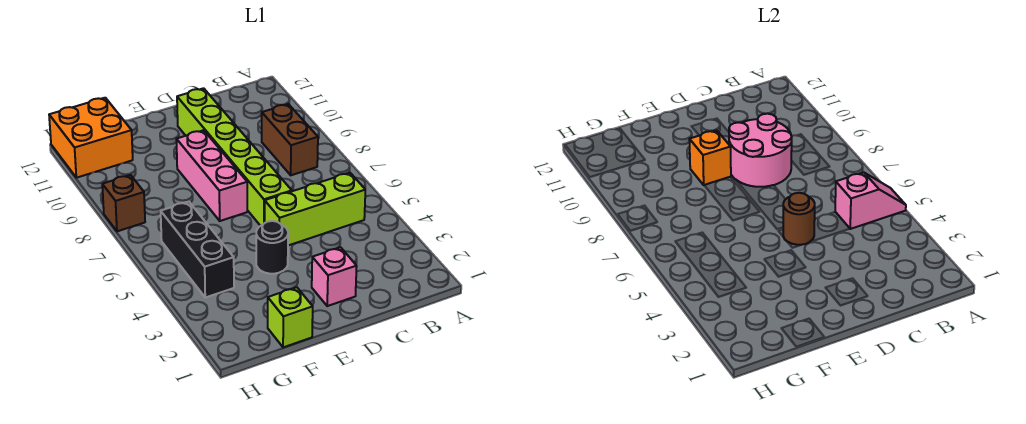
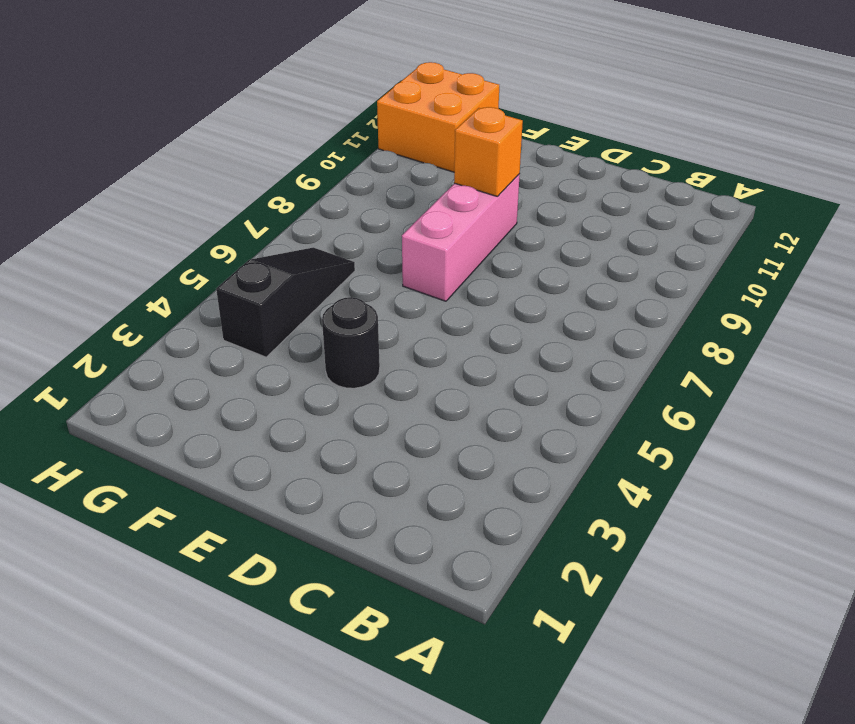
black 1x3 slope [216,247,355,357] -> black 1x3 brick [161,202,234,298]
none -> lime 1x3 brick [265,173,365,245]
none -> brown 1x2 brick [262,104,318,175]
none -> pink 1x1 brick [312,247,357,306]

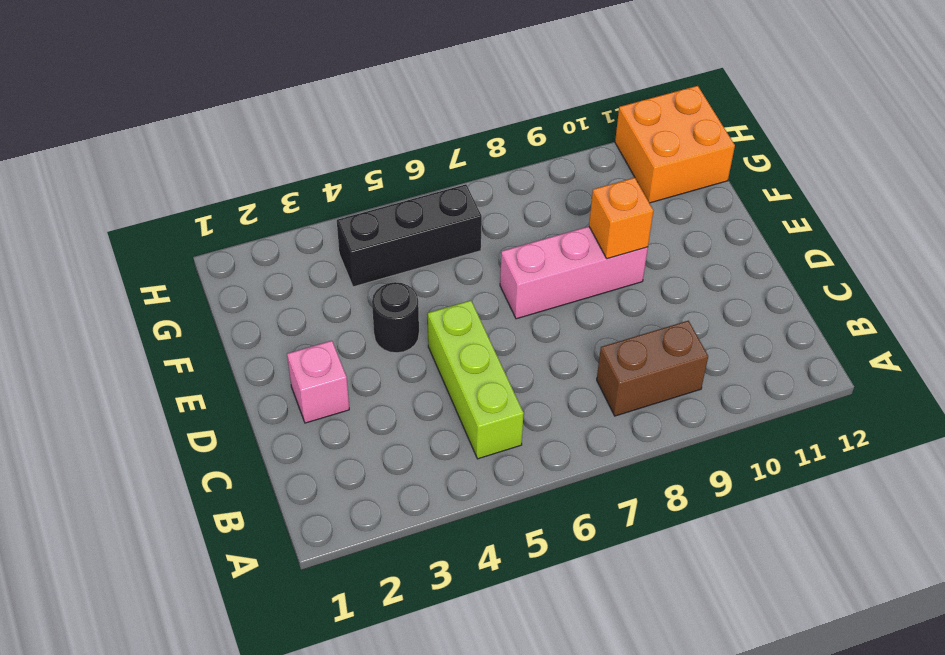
none -> lime 1x6 brick [177,88,292,226]
none -> lime 1x1 brick [268,287,313,347]
none -> brown 1x1 brick [102,175,145,231]

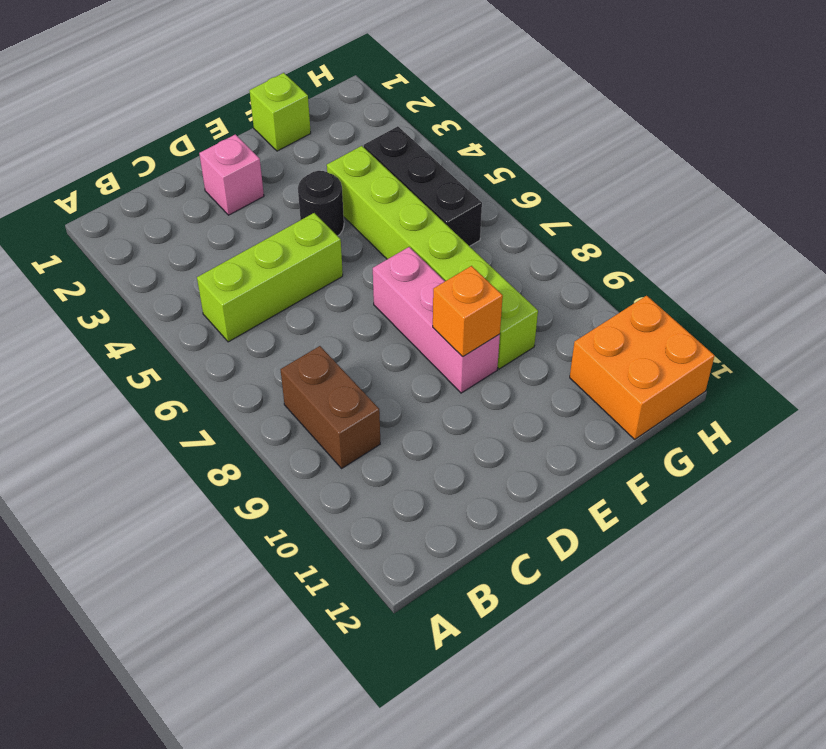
lime 1x6 brick [327,146,538,369] -> lime 1x6 brick moved to [177,88,292,226]
none -> brown 1x1 brick [102,175,145,231]
none -> pink 1x2 slope [835,172,906,229]
none -> pink 2x2 round brick [729,114,792,187]

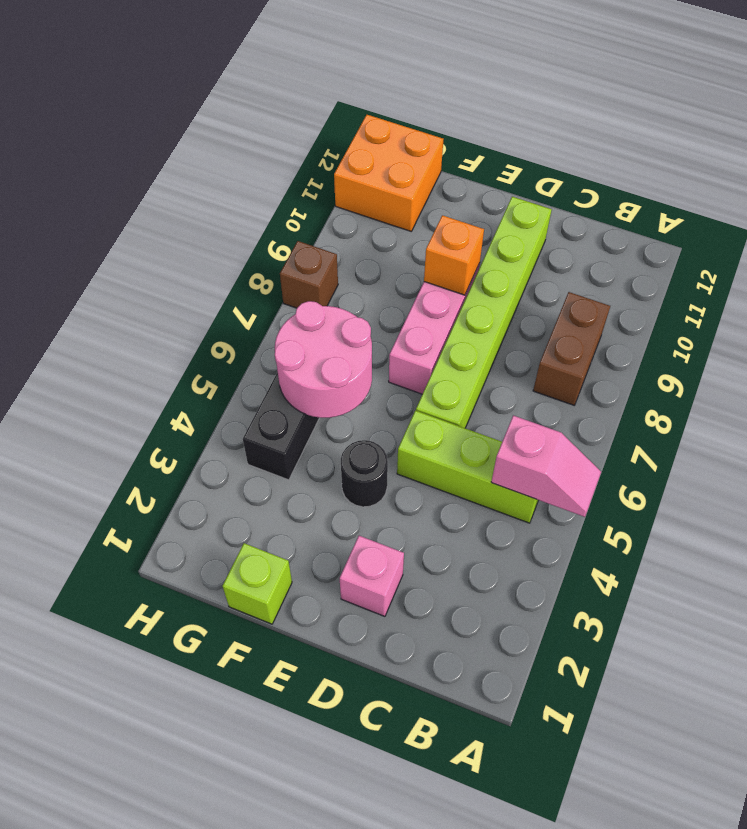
pink 2x2 round brick [275,301,372,418] -> pink 2x2 round brick moved to [729,114,792,187]
none -> brown 1x1 round brick [783,193,815,245]

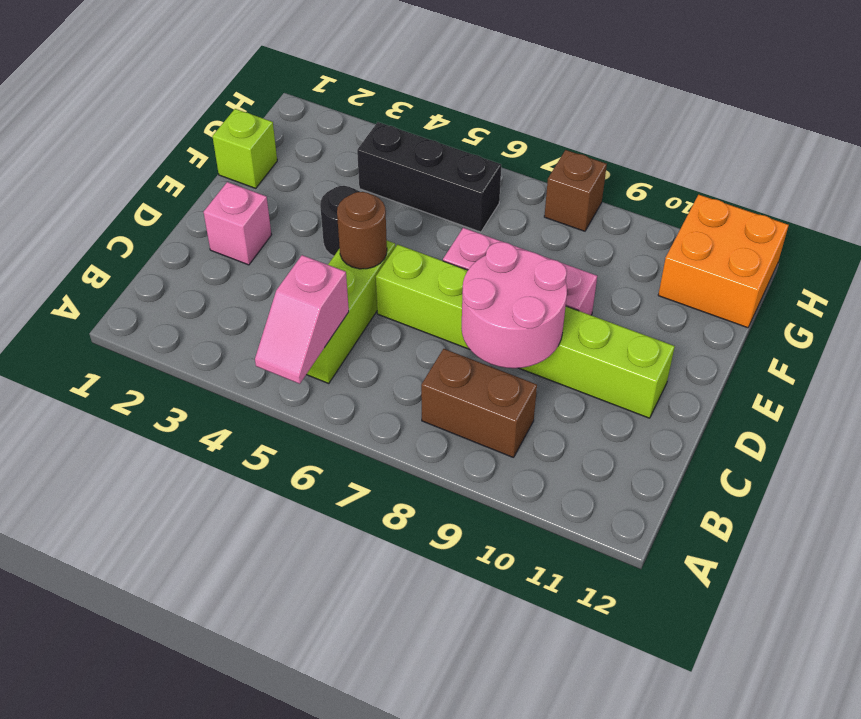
none -> orange 1x1 brick [689,130,731,185]

